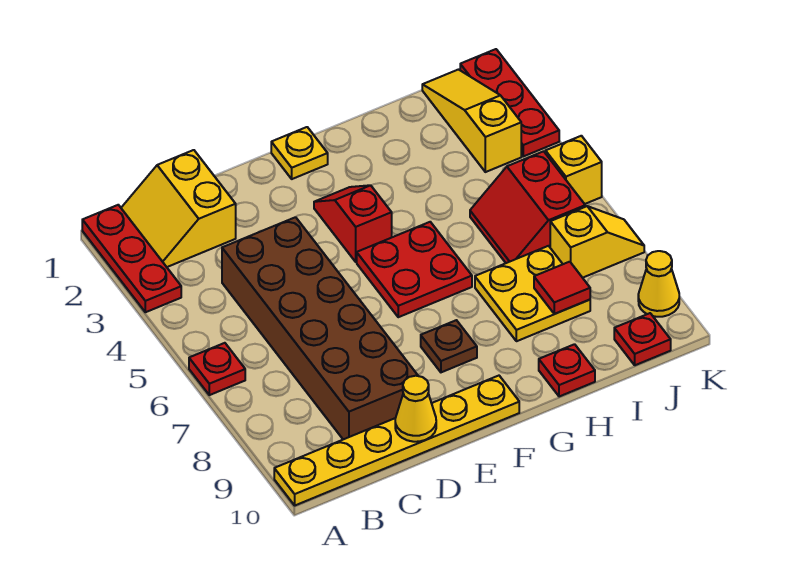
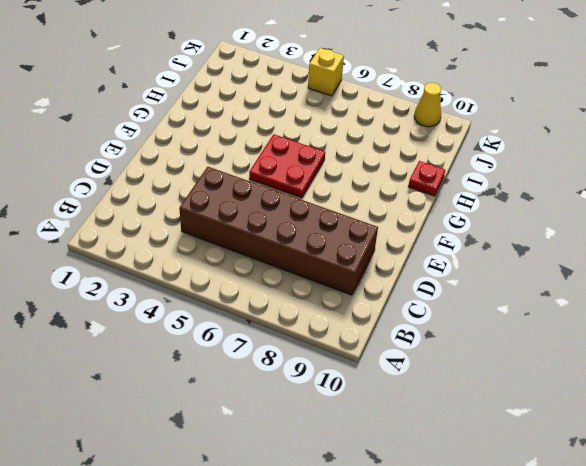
none -> red 1x3 plate [82,205,181,312]
none -> red 1x1 plate [189,343,245,395]
none -> yellow 1x6 plate [274,376,519,505]

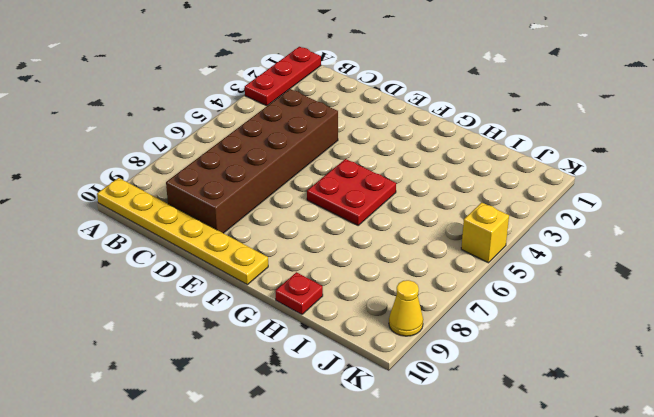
none -> red 1x1 plate [189,343,245,395]
none -> yellow 2x2 slope [121,150,236,267]
none -> yellow 1x1 plate [271,127,328,179]

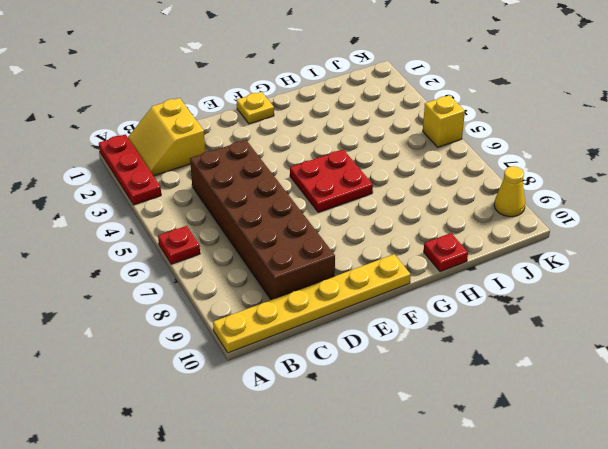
none -> red 1x2 slope [314,185,392,262]
none -> brown 1x1 plate [421,320,477,372]
none -> yellow 2x2 plate [475,246,590,341]

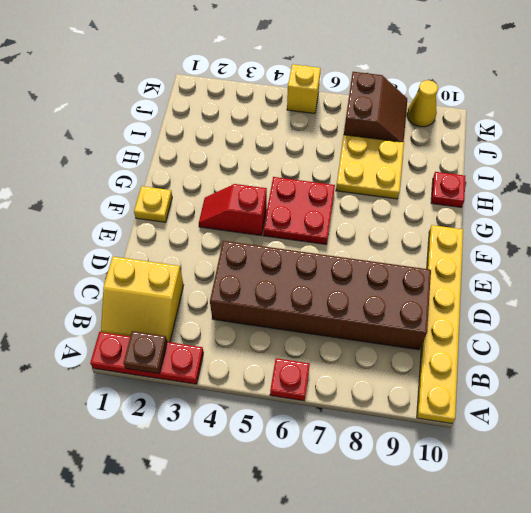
brown 1x1 plate [123,331,167,374] -> brown 1x1 plate moved to [421,320,477,372]
brown 2x2 slope [344,72,407,142] -> yellow 1x2 slope [550,206,644,278]
none -> red 2x2 slope [470,151,585,263]
none -> yellow 1x3 slope [422,70,521,172]
none -> red 1x1 plate [614,313,671,365]

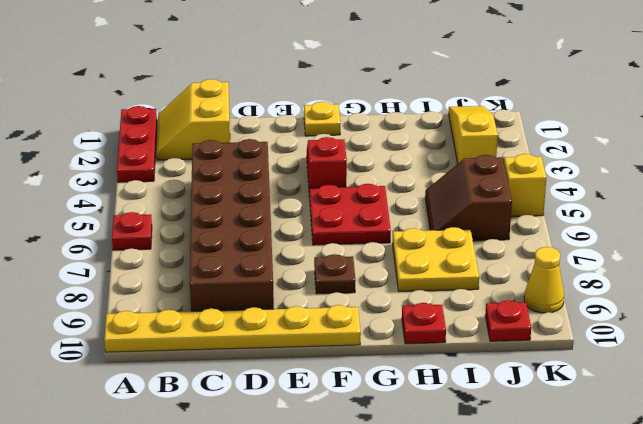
brown 2x2 slope [425,155,512,241] -> red 2x2 slope [470,151,585,263]
none -> yellow 1x2 slope [550,206,644,278]
none -> red 1x3 plate [460,49,559,156]
none -> yellow 1x1 cone [395,376,436,442]

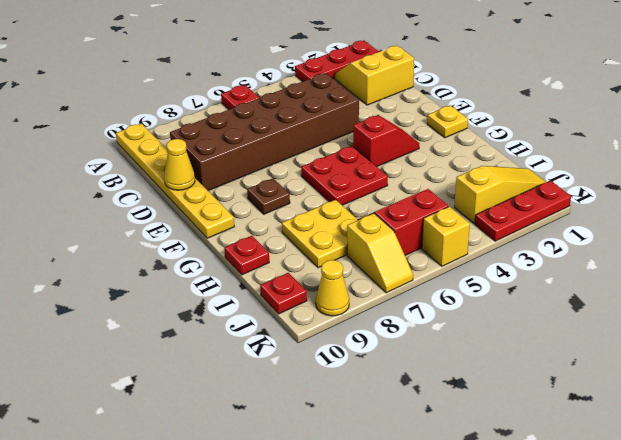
none -> red 1x1 tile [534,262,590,314]

